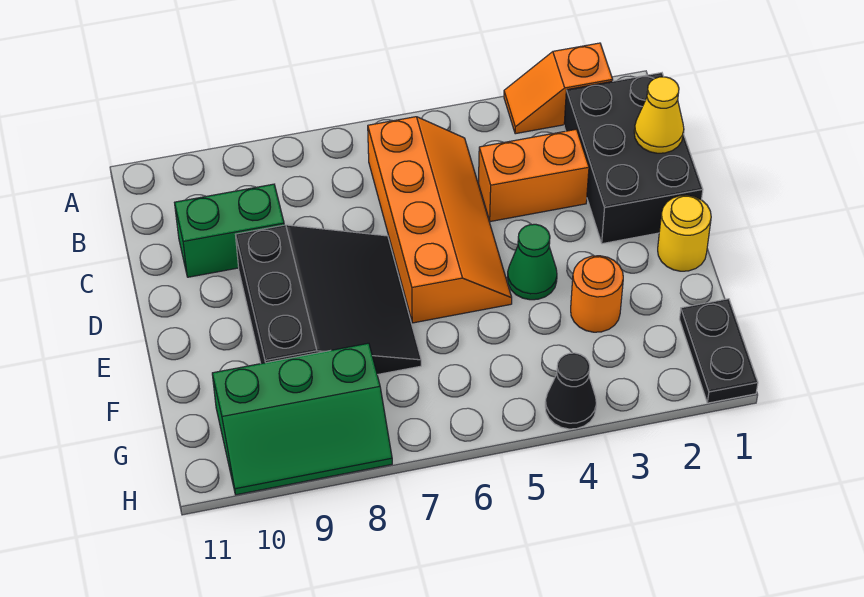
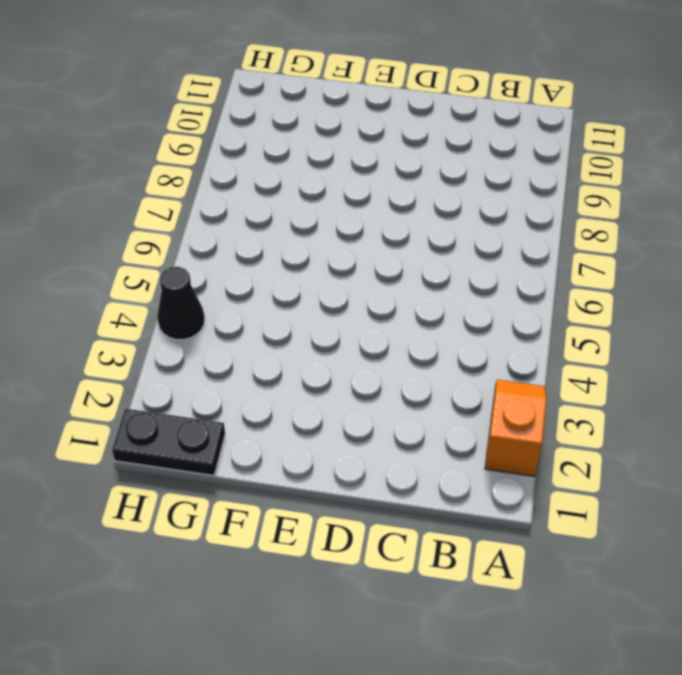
none -> black 2x3 brick [564,73,703,244]
none -> orange 2x4 slope [368,117,512,323]
none -> orange 1x2 brick [478,129,589,222]

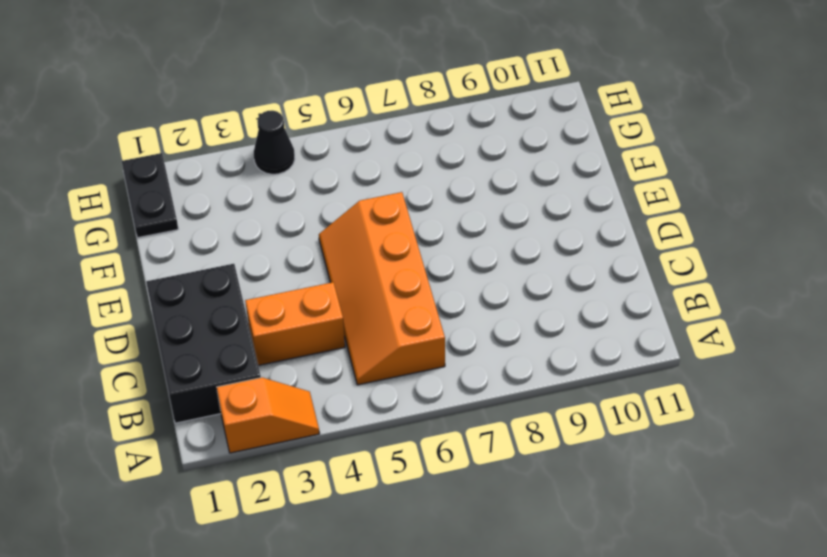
none -> green 1x2 brick [174,184,284,277]
none -> black 3x3 slope [235,225,421,375]
none -> yellow 1x1 round brick [658,195,711,271]

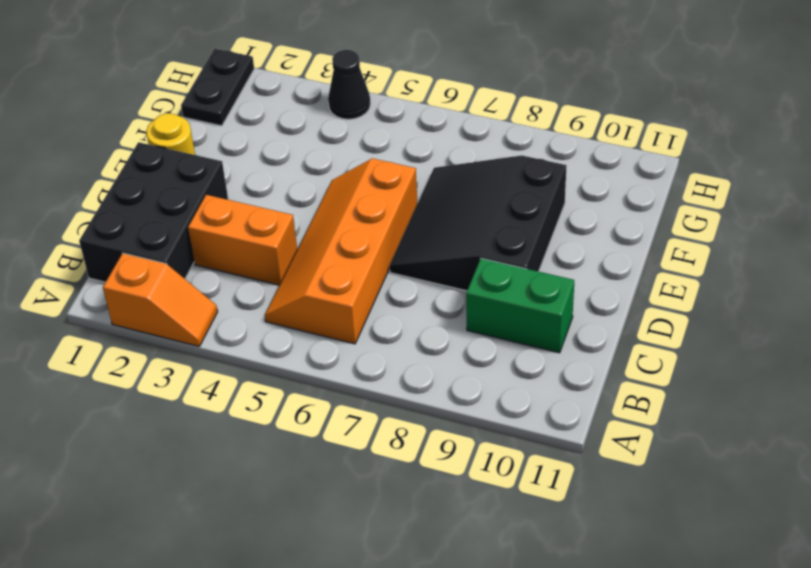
none -> green 1x1 cone [507,224,557,300]
none -> orange 1x1 round brick [571,256,623,332]
none -> green 2x3 slope [212,343,392,495]

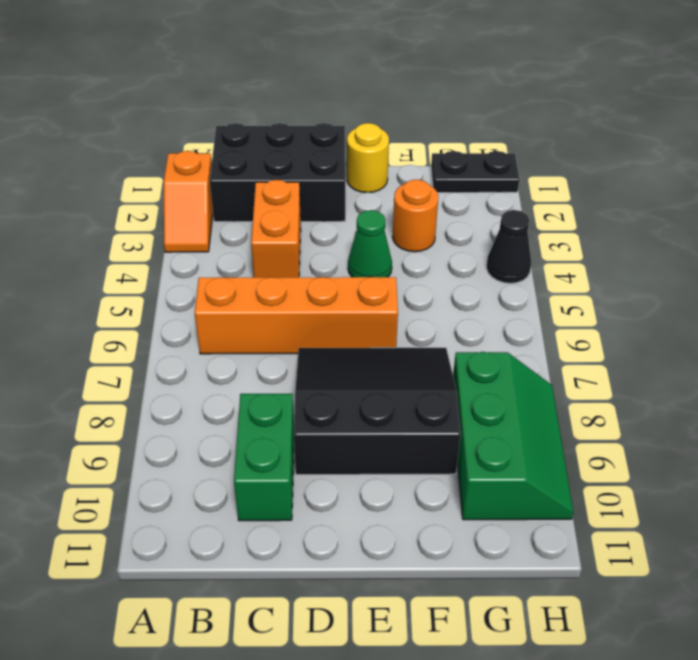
none -> yellow 1x1 cone [634,77,684,153]

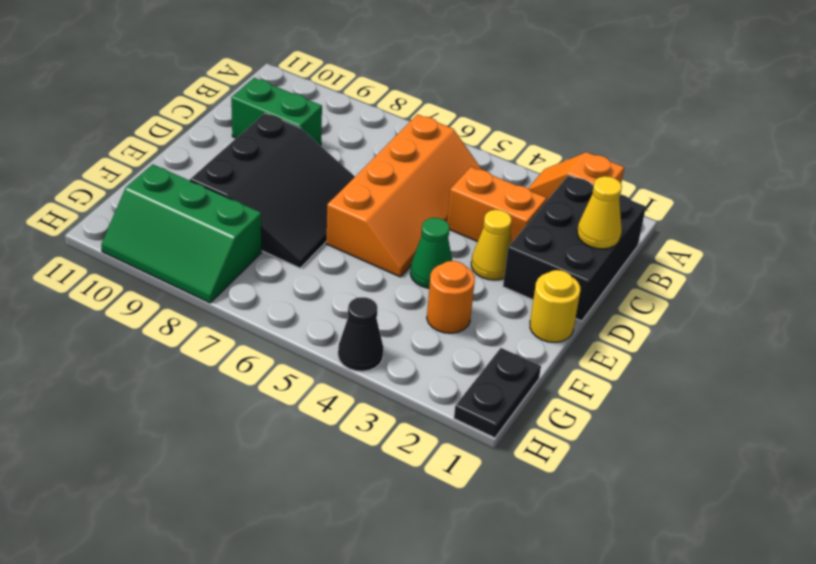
yellow 1x1 cone [471,210,512,280] -> none

